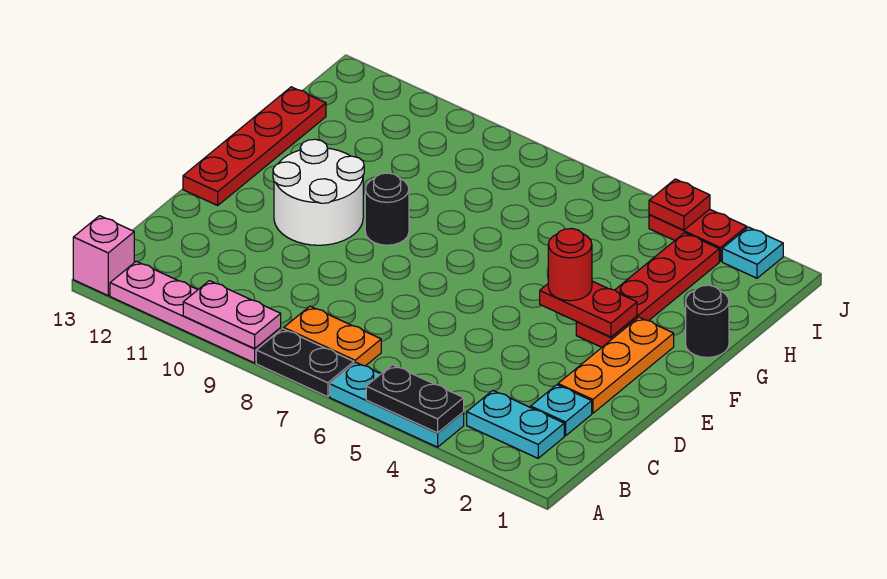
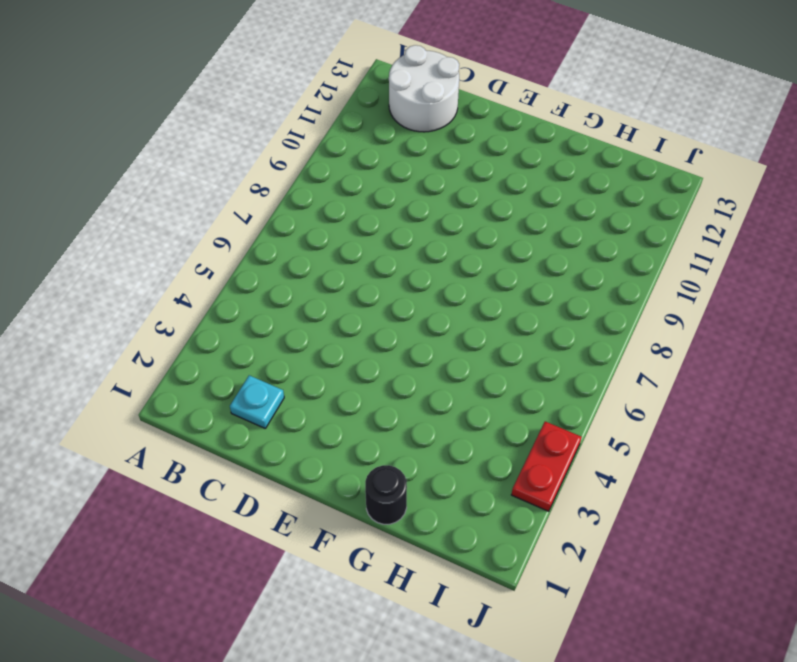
white 2x2 round brick [389,45,459,132] -> white 2x2 round brick moved to [273,139,364,245]
none -> cyan 1x3 plate [330,362,464,447]
none -> black 1x2 plate [256,329,354,397]
none -> pink 1x4 plate [110,261,281,363]

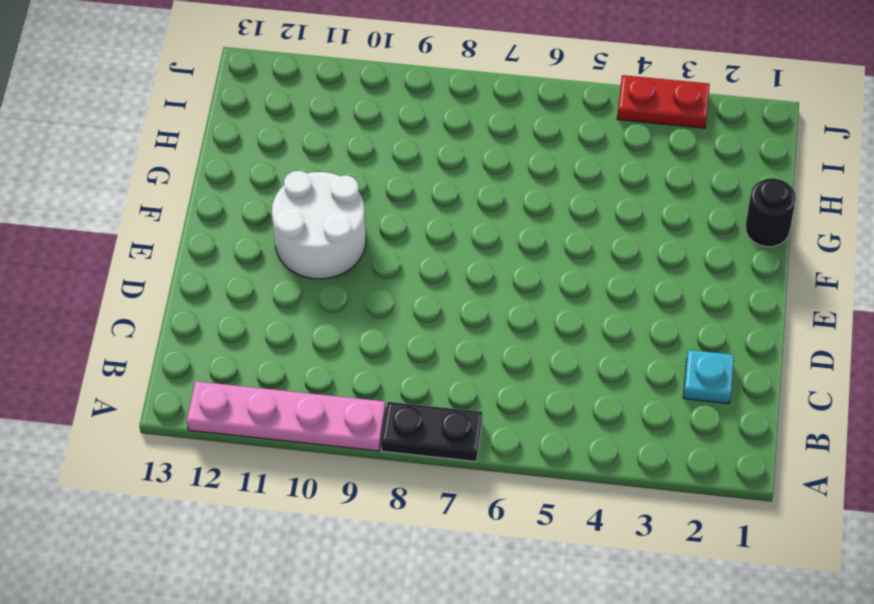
none -> cyan 1x3 plate [330,362,464,447]
none -> pink 1x1 brick [73,216,134,295]
none -> cyan 1x2 plate [467,391,564,458]

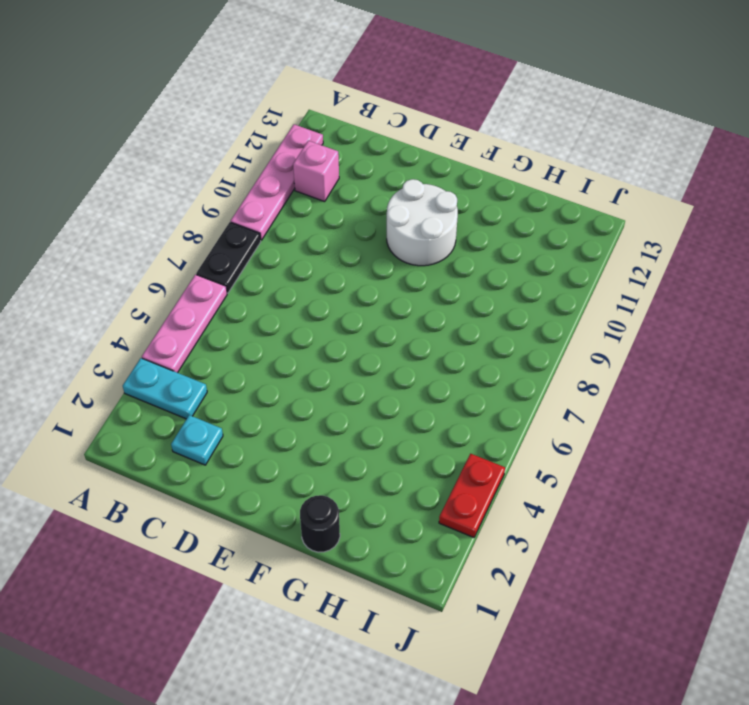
cyan 1x2 plate [123,358,207,419] -> cyan 1x2 plate turned to [467,391,564,458]
pink 1x3 plate [142,275,227,373] -> cyan 1x3 plate [330,362,464,447]
pink 1x1 brick [293,140,339,202] -> pink 1x1 brick moved to [73,216,134,295]
none -> orange 1x2 plate [284,306,381,366]
none -> orange 1x3 plate [558,317,674,413]
none -> red 1x4 plate [183,87,326,205]

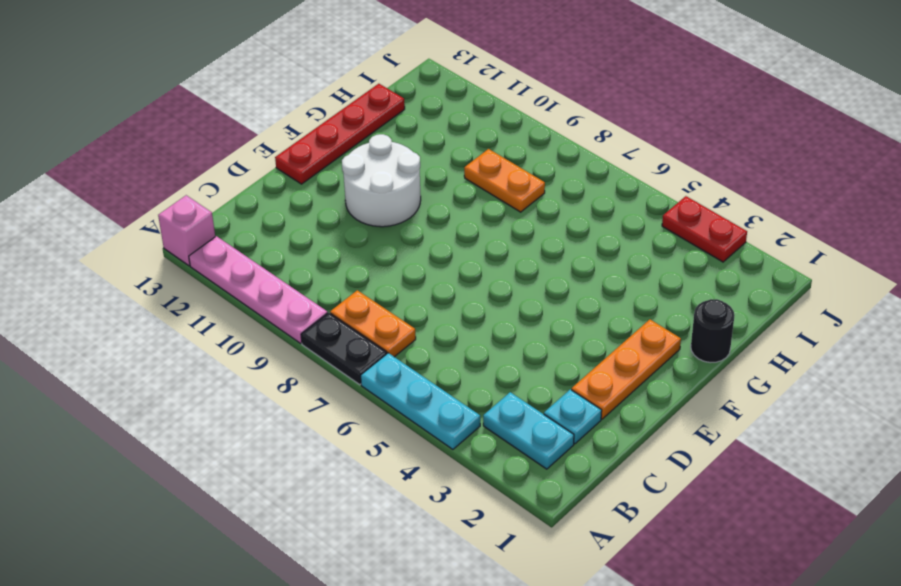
orange 1x2 plate [464,149,545,212] -> none
none -> red 1x4 plate [576,233,719,347]
none -> black 1x1 round brick [365,173,409,245]
none -> cyan 1x1 plate [722,227,783,278]

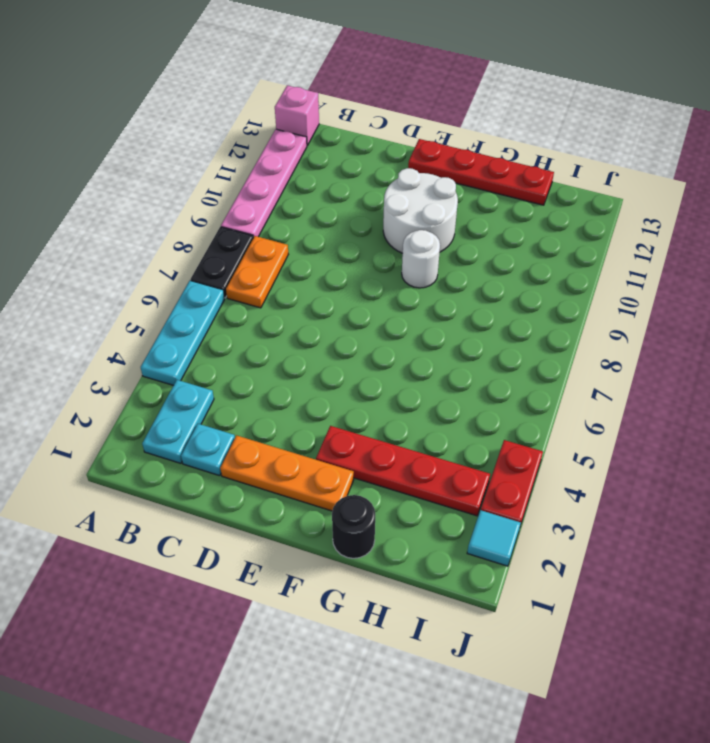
white 1x1 round brick [402,230,440,288] -> black 1x1 round brick [365,173,409,245]
cyan 1x1 tile [467,510,521,566] -> cyan 1x1 plate [722,227,783,278]
none -> black 1x2 plate [366,365,464,433]
none -> pink 1x2 plate [183,281,281,349]
none -> red 1x2 plate [540,281,637,337]

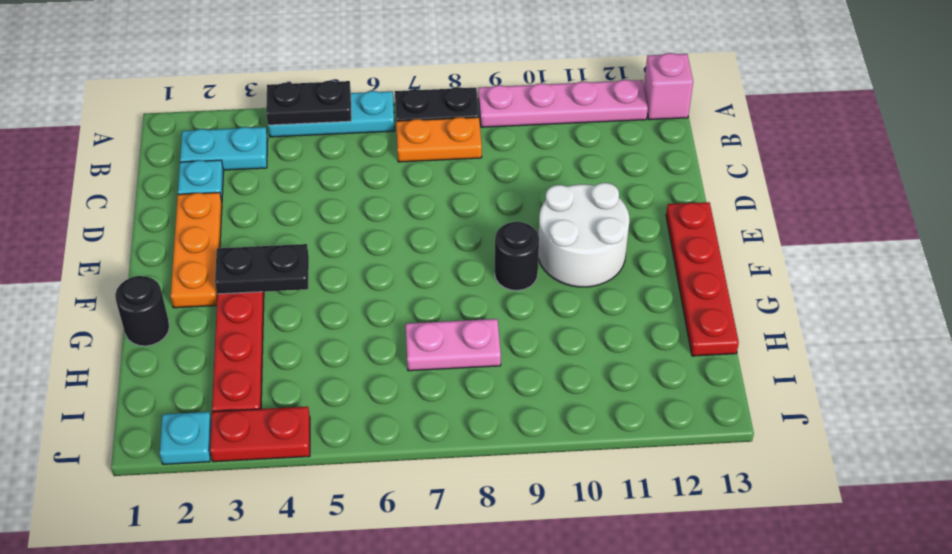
black 1x2 plate [215,244,309,294] -> red 1x2 plate [540,281,637,337]
pink 1x2 plate [406,319,501,371] -> pink 1x2 plate moved to [183,281,281,349]
none -> red 1x1 plate [649,179,710,230]
none -> red 1x1 round brick [548,228,592,301]

